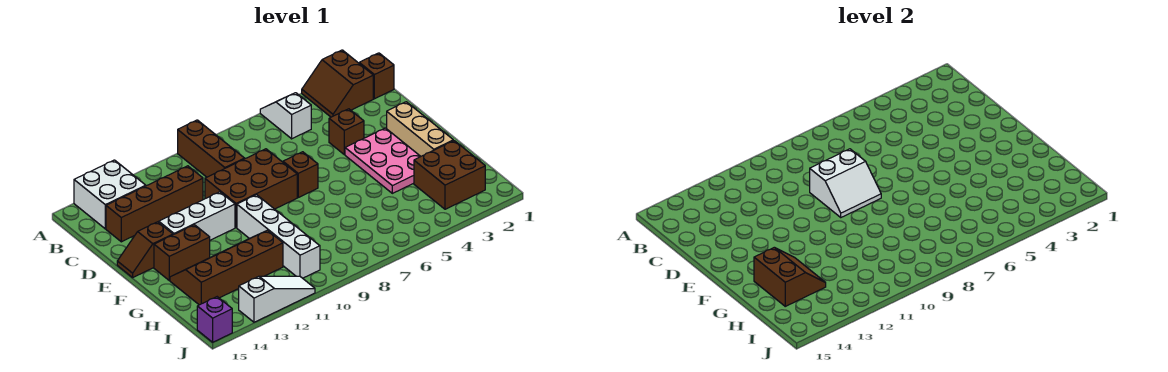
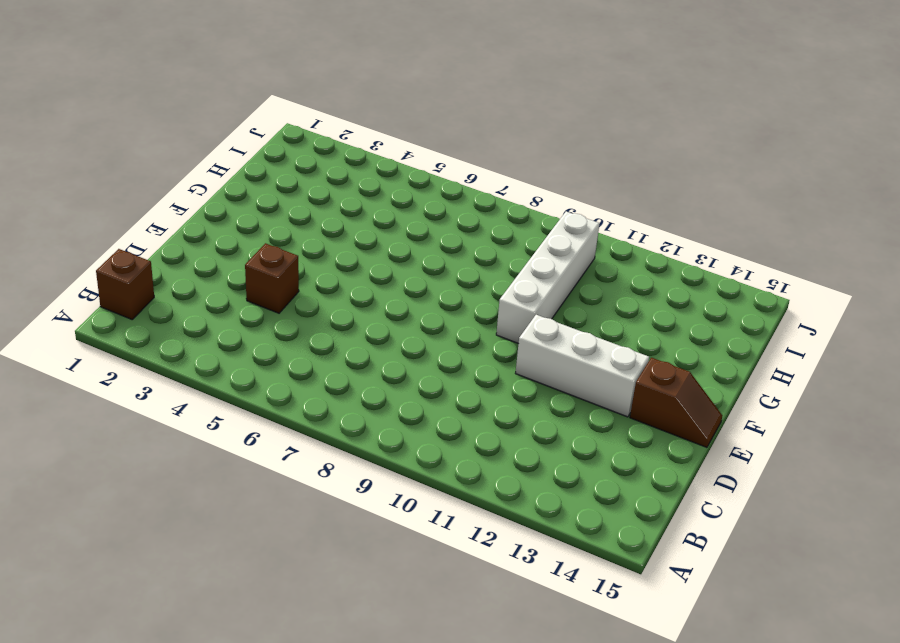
none -> brown 2x2 slope [302,50,373,117]
none -> white 1x2 slope [260,93,311,139]
none -> brown 1x3 brick [178,120,245,177]

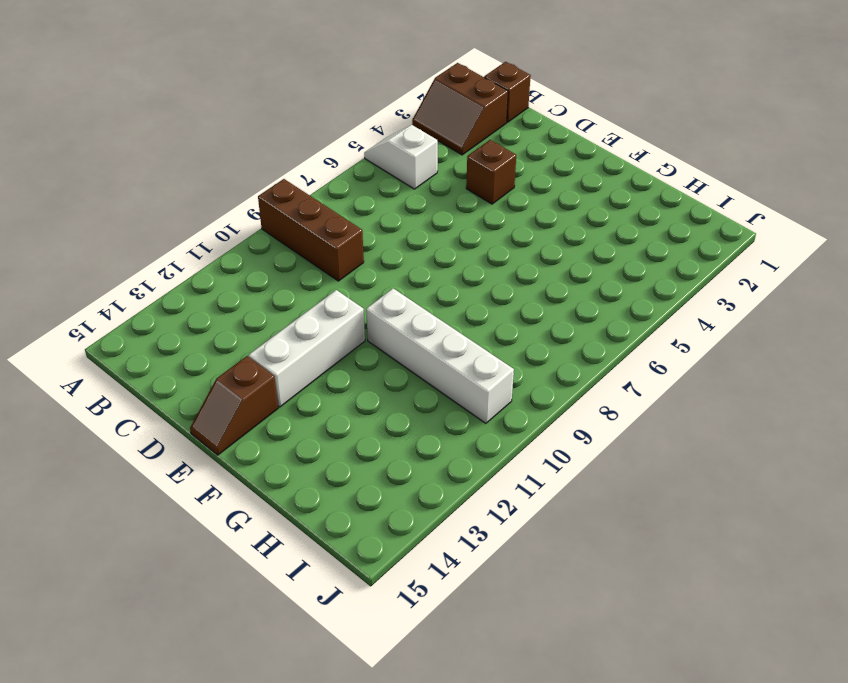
none -> white 2x2 brick [74,160,146,229]
none -> brown 1x4 brick [106,166,203,242]
none -> brown 2x3 brick [205,149,297,228]

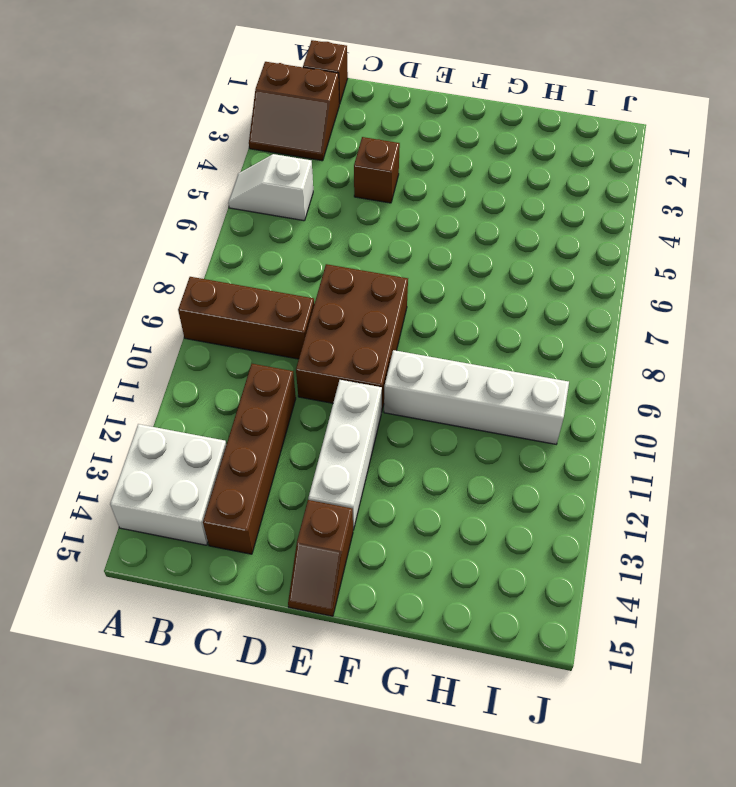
none -> tan 1x3 brick [387,102,453,156]
none -> pink 2x3 plate [345,128,421,193]
none -> brown 1x1 brick [283,152,318,197]

